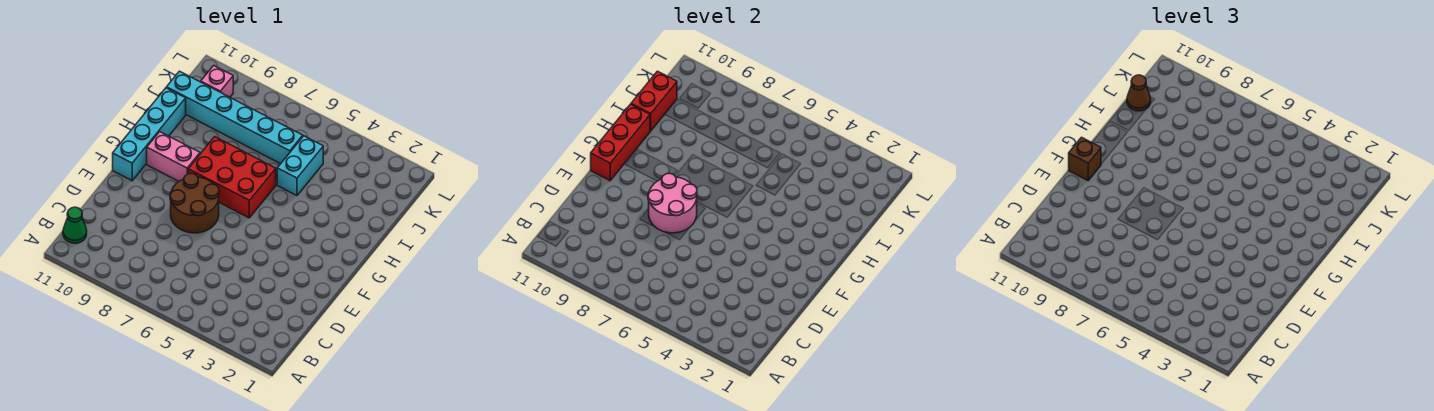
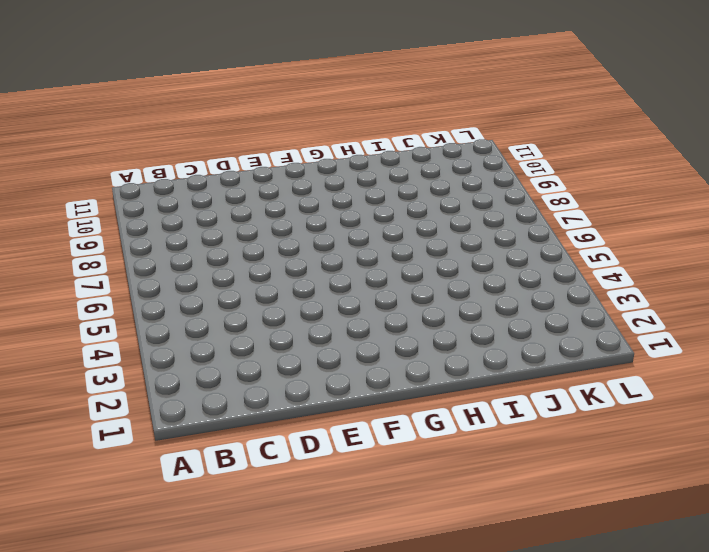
none -> green 1x1 cone [63,207,87,243]
none -> brown 2x2 round brick [170,173,219,233]
none -> cyan 1x4 brick [113,88,186,181]

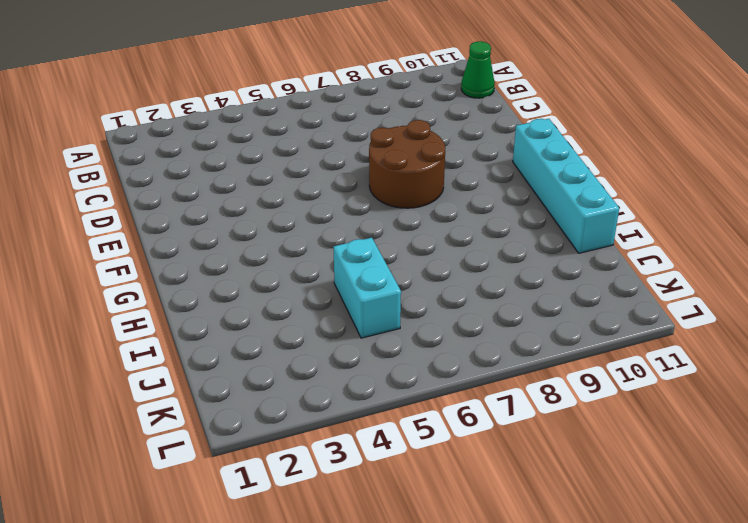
none -> red 2x3 brick [188,137,276,218]
none -> pink 1x2 brick [147,132,200,181]
none -> cyan 1x6 brick [167,71,303,164]

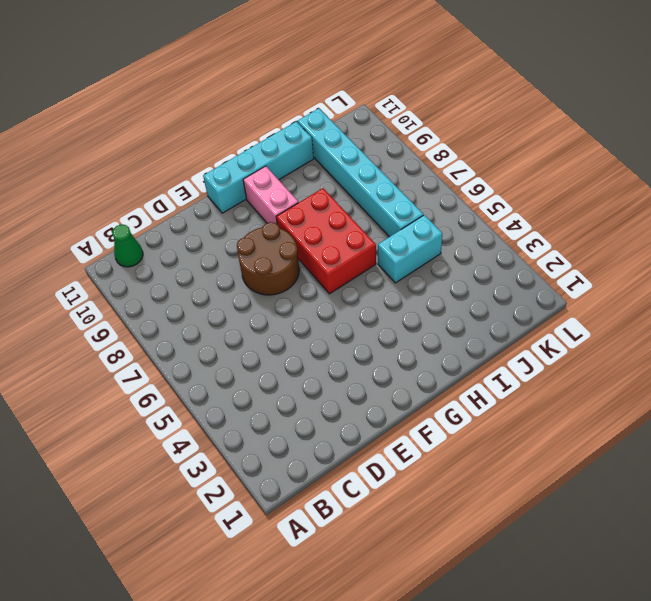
none -> pink 1x1 brick [201,66,233,97]
none -> pink 2x2 round brick [648,173,697,233]
none -> red 1x3 brick [591,104,650,181]

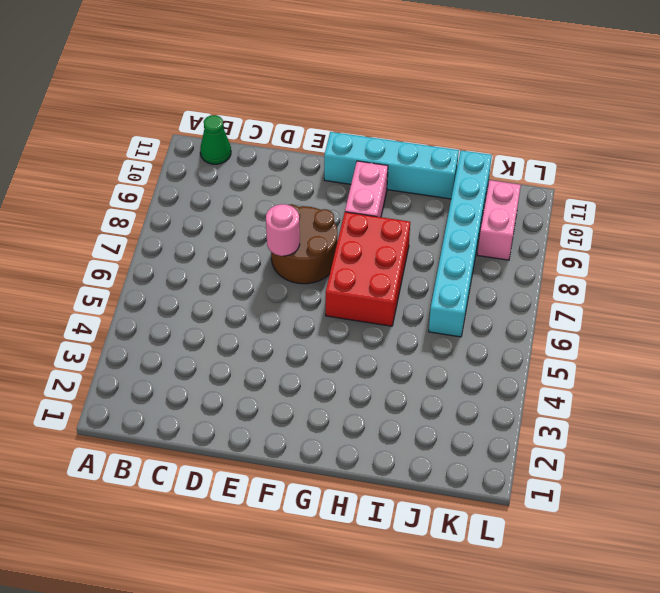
pink 1x1 round brick [266,204,300,256] -> pink 2x2 round brick [648,173,697,233]
pink 1x2 brick [477,180,521,260] -> pink 1x1 brick [201,66,233,97]
none -> cyan 1x2 brick [277,136,323,196]
none -> red 1x3 brick [591,104,650,181]
none -> red 1x2 brick [631,71,677,131]

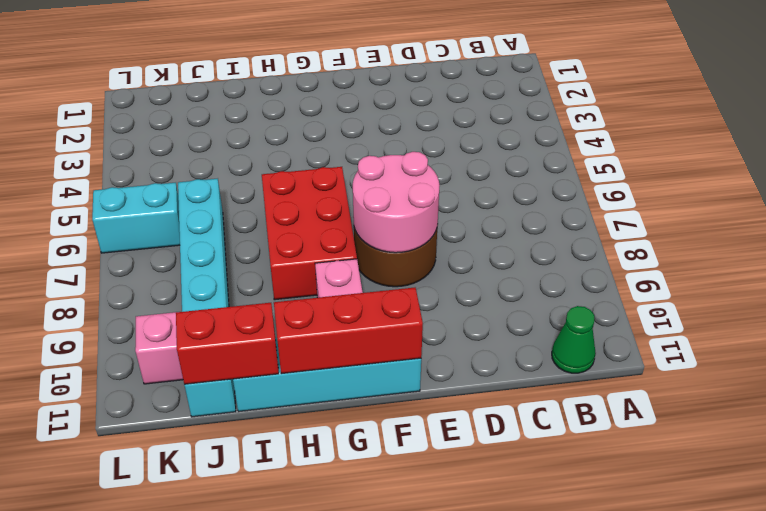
cyan 1x2 brick [92,183,180,253] -> cyan 1x2 brick moved to [277,136,323,196]
none -> brown 1x1 brick [1069,137,1101,181]
none -> brown 1x1 cone [1127,75,1151,111]

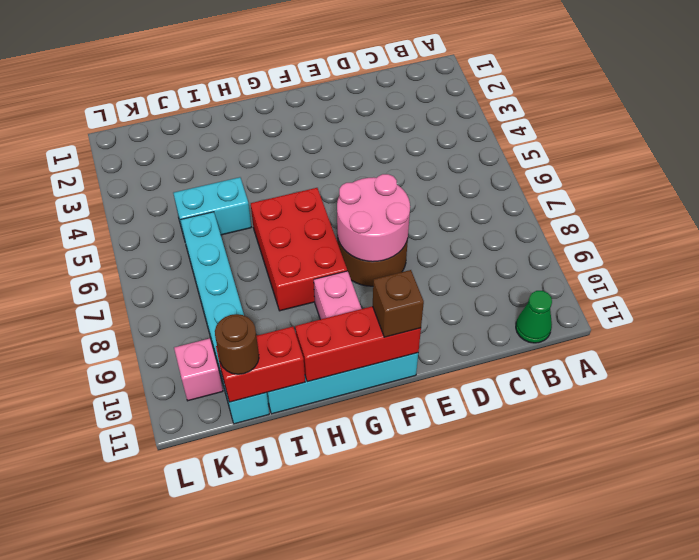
brown 1x1 round brick [215,314,259,374] -> brown 1x1 cone [1127,75,1151,111]

